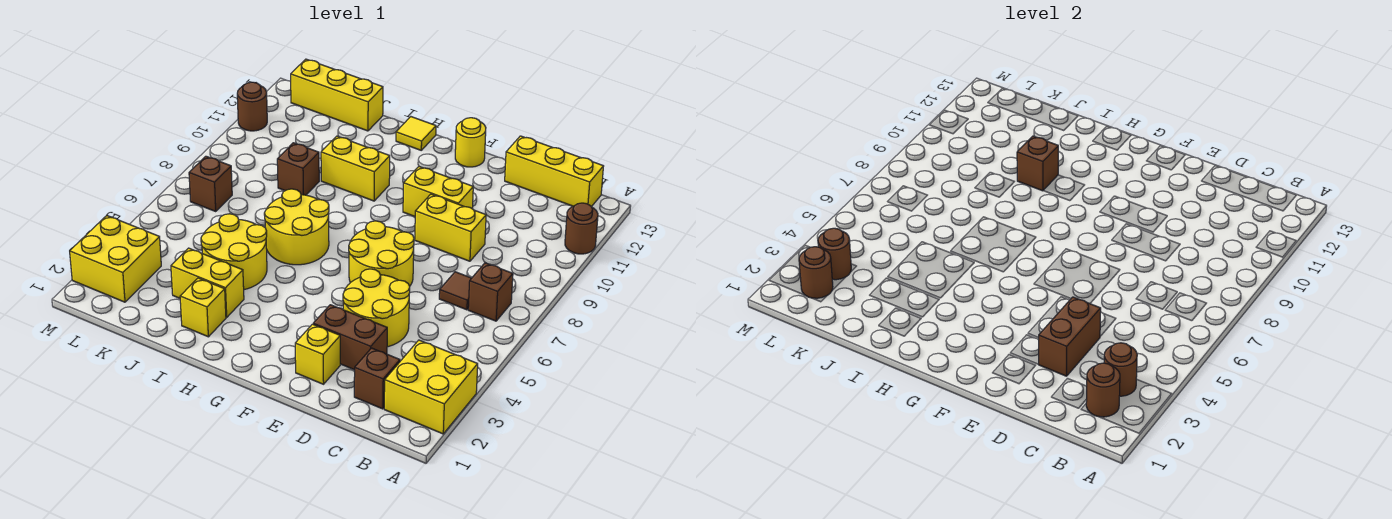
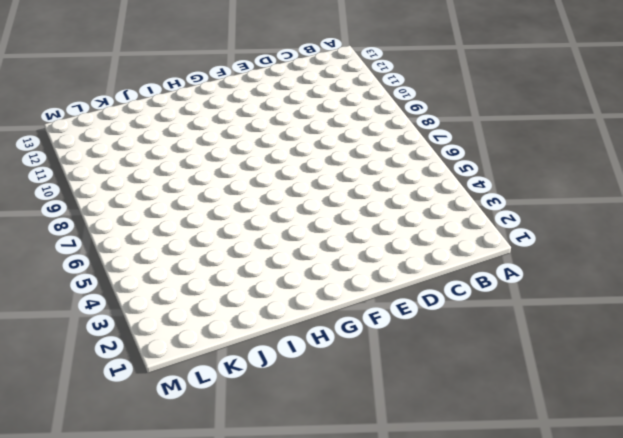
none -> yellow 2x2 brick [384,340,478,434]
none -> brown 1x1 round brick [565,203,598,254]
none -> brown 1x1 brick [468,263,513,321]
none -> yellow 1x3 brick [505,136,604,207]

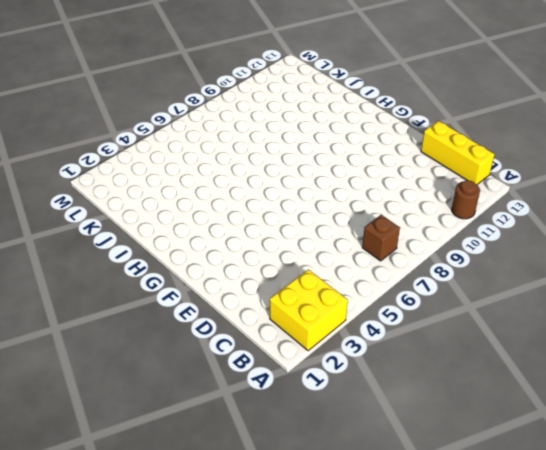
none -> brown 1x1 brick [354,348,400,409]
none -> brown 1x1 tile [439,272,471,310]
none -> brown 1x2 brick [313,305,387,370]
none -> yellow 2x2 round brick [343,269,410,347]

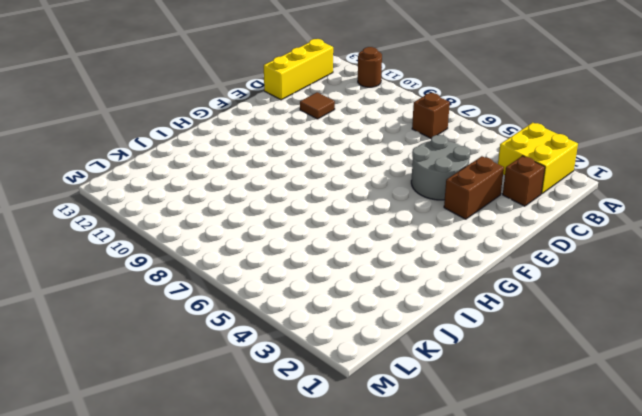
grey 2x2 round brick [411,135,470,200] -> yellow 2x2 round brick [343,269,410,347]
brown 1x1 tile [300,92,335,119] -> brown 1x1 tile moved to [439,272,471,310]
none -> yellow 1x2 brick [415,194,486,261]
none -> yellow 1x1 brick [295,324,340,384]
none -> yellow 2x2 round brick [349,221,414,286]
none -> yellow 1x2 brick [403,167,473,217]

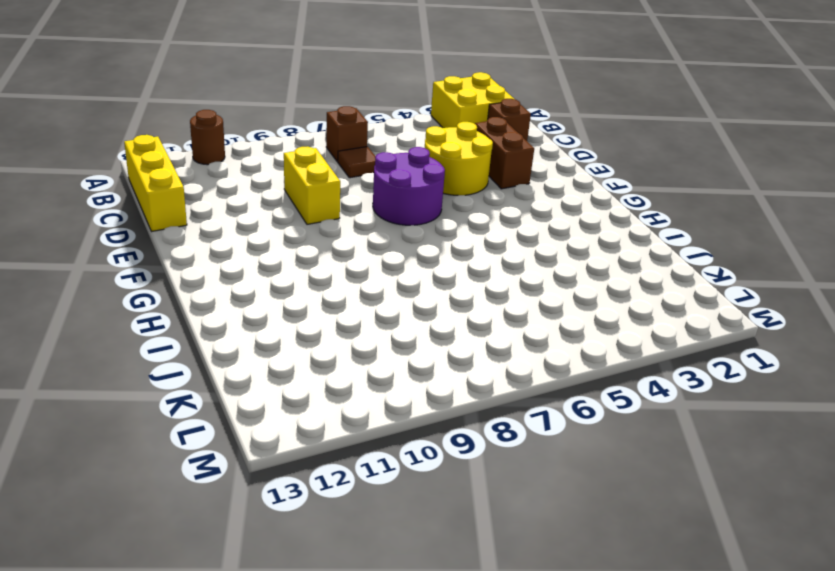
purple 2x2 round brick [373,147,445,225] -> yellow 2x2 round brick [349,221,414,286]
none -> yellow 1x1 brick [295,324,340,384]
none -> yellow 1x2 brick [403,167,473,217]
none -> yellow 1x1 round brick [455,118,486,167]
none -> yellow 2x2 round brick [264,189,329,265]

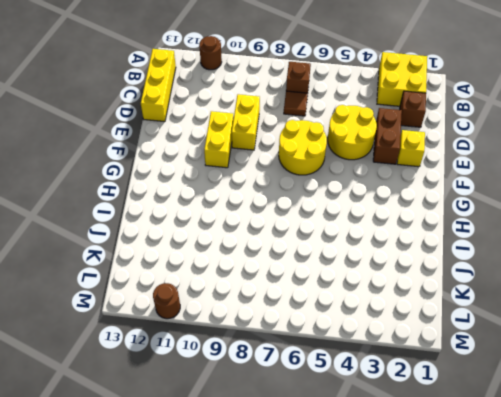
none -> yellow 1x1 round brick [455,118,486,167]
none -> yellow 2x2 round brick [264,189,329,265]
none -> yellow 1x2 brick [321,136,390,201]
none -> yellow 1x1 tile [396,117,436,150]

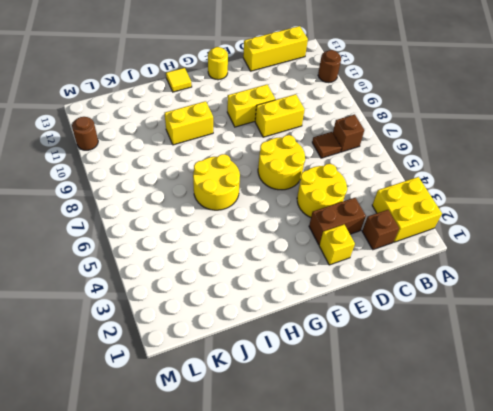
none -> yellow 1x1 brick [180,278,226,337]
none -> yellow 1x2 brick [171,248,244,317]
none -> yellow 2x2 round brick [201,214,267,290]
none -> brown 1x1 brick [277,143,319,195]

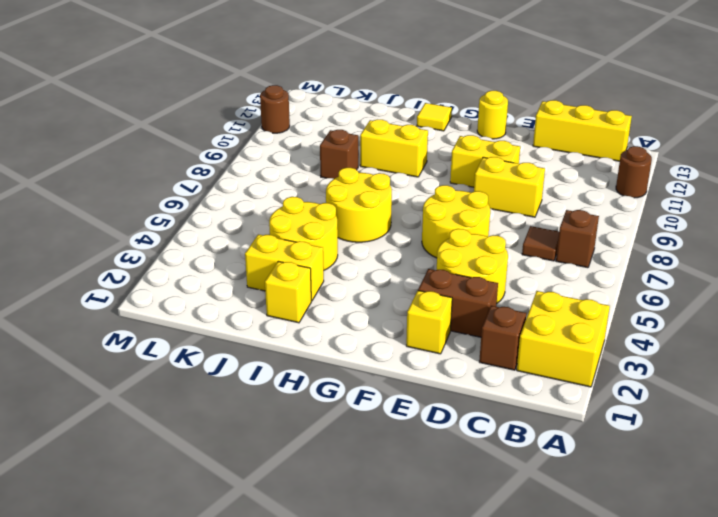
none -> yellow 1x3 brick [291,59,383,131]
none -> yellow 2x2 brick [70,216,161,302]
none -> brown 1x1 brick [189,156,232,212]
none -> brown 1x1 round brick [1086,363,1120,417]

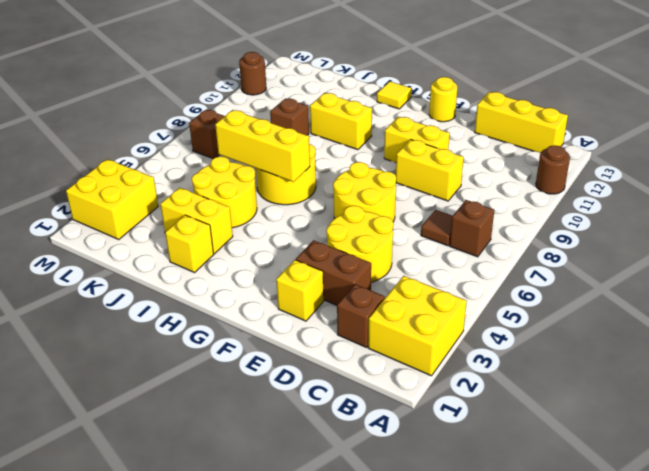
yellow 1x3 brick [215,110,310,182] -> yellow 1x3 brick moved to [291,59,383,131]
none -> brown 1x1 round brick [1086,363,1120,417]
none -> brown 1x1 round brick [1104,343,1137,396]
none -> brown 1x2 brick [1038,297,1101,376]
none -> brown 1x1 brick [1017,136,1058,191]

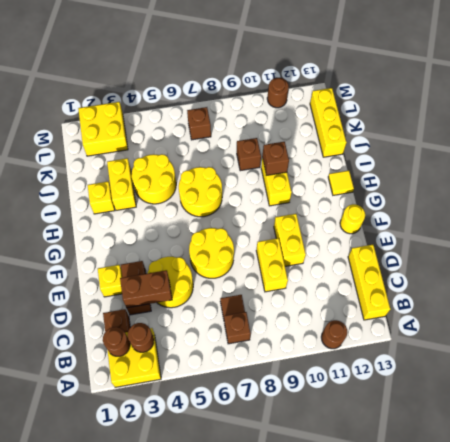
none -> brown 1x1 round brick [799,247,833,298]
none -> brown 1x1 round brick [818,228,851,280]

